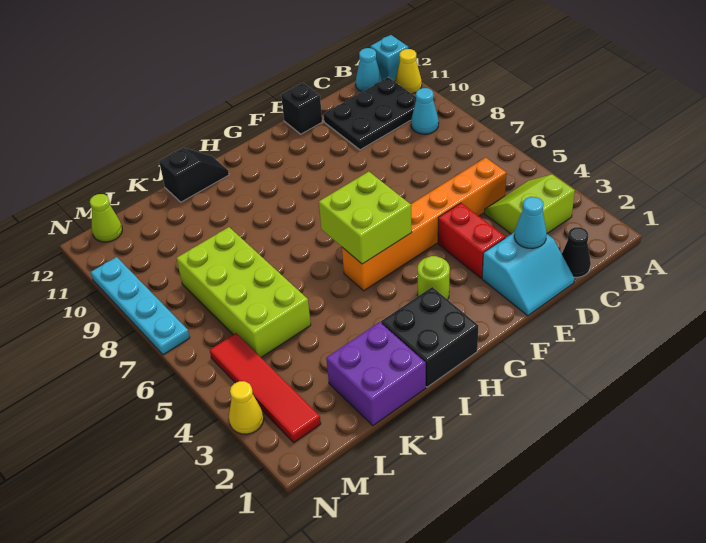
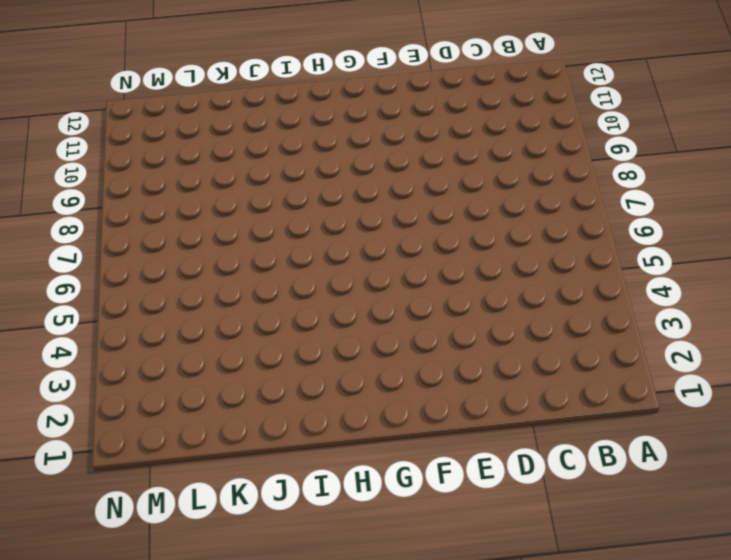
none -> yellow 1x1 cone [395,49,422,94]
none -> cyan 1x1 brick [371,35,408,81]
none -> lime 2x2 slope [484,174,575,234]

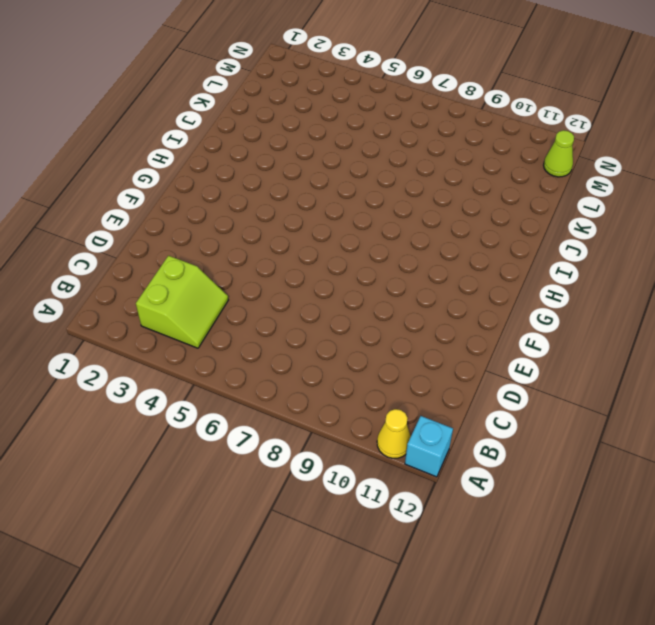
none -> cyan 1x1 cone [411,88,439,134]
none -> black 2x3 plate [324,77,416,150]
none -> cyan 1x1 cone [356,48,382,92]

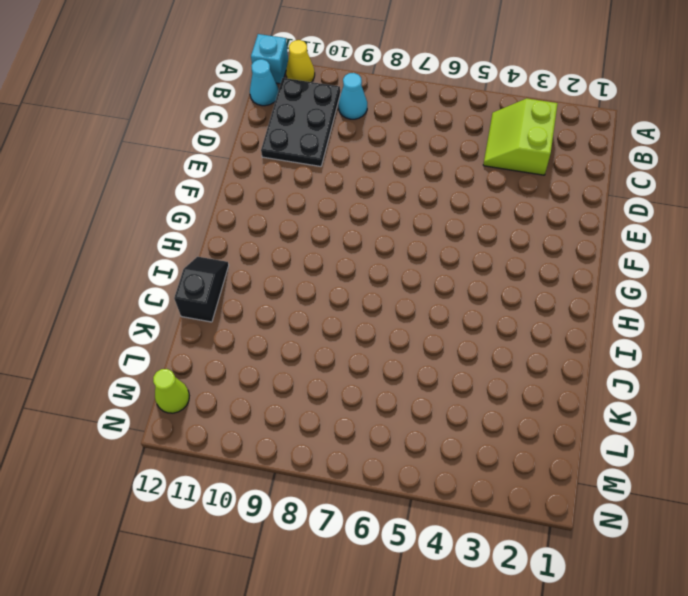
none -> black 1x1 cone [562,227,591,278]
none -> orange 1x6 brick [342,157,506,291]
none -> cyan 2x2 slope [482,232,574,316]

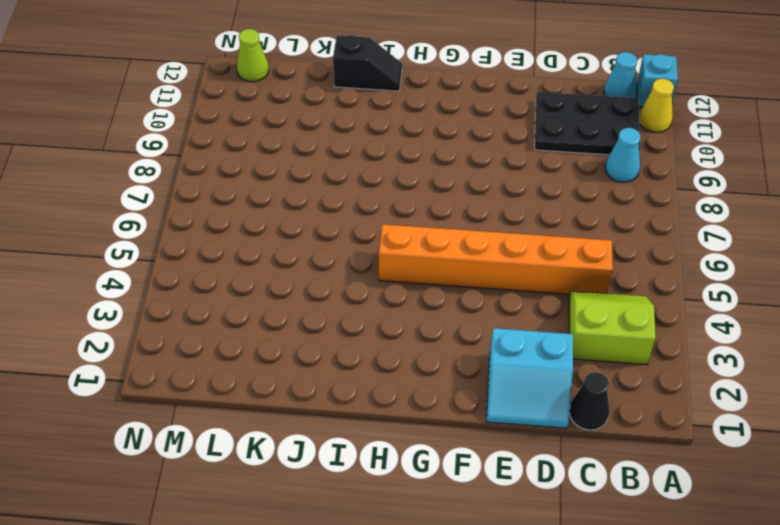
none -> red 1x2 brick [438,203,505,278]
none -> black 1x1 brick [281,83,322,134]
none -> lime 1x1 round brick [417,256,450,300]

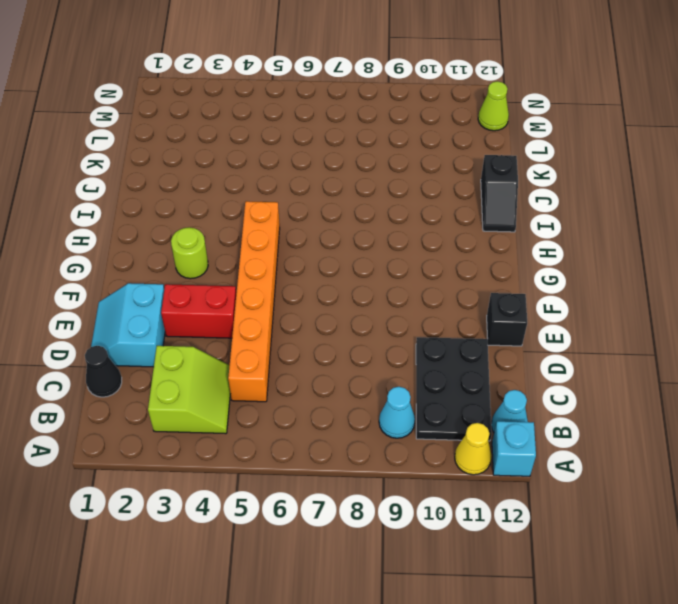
none -> black 2x2 brick [381,287,478,387]
none -> purple 2x2 brick [326,322,426,426]
none -> lime 2x4 brick [177,227,311,357]

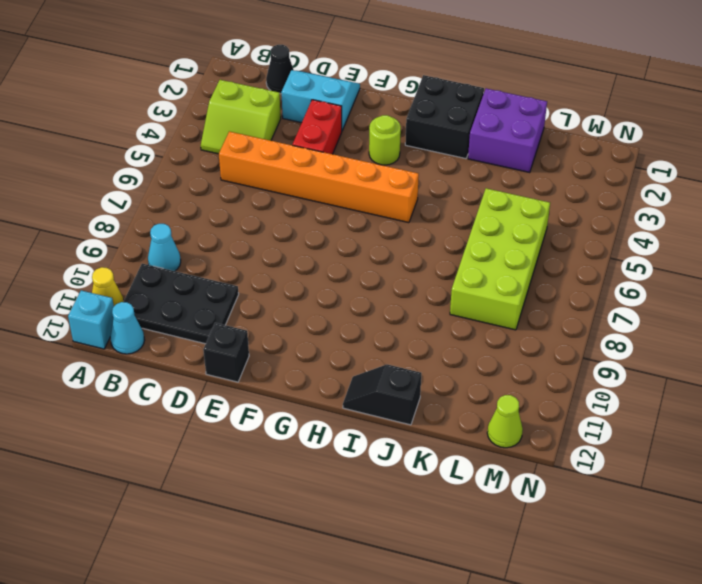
none -> red 1x4 tile [210,333,321,443]
none -> yellow 1x1 cone [229,381,264,434]
none -> cyan 1x4 plate [91,257,190,355]

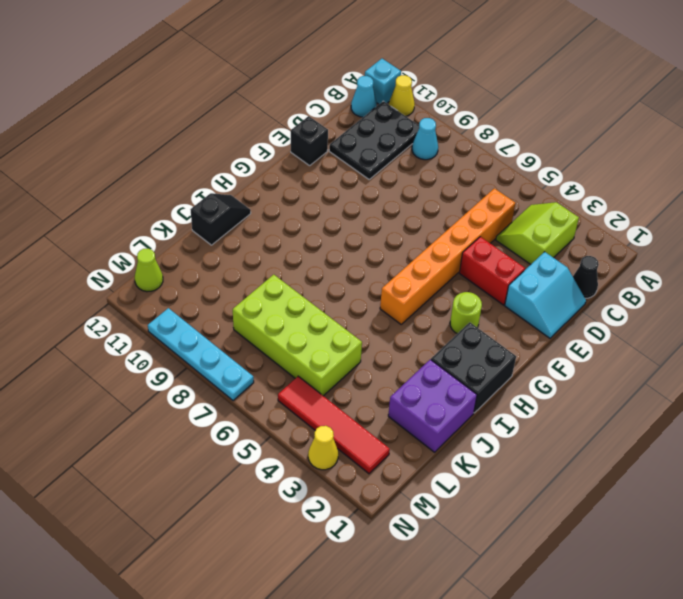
none -> cyan 1x1 cone [514,197,547,249]
none -> lime 2x2 brick [319,172,412,264]

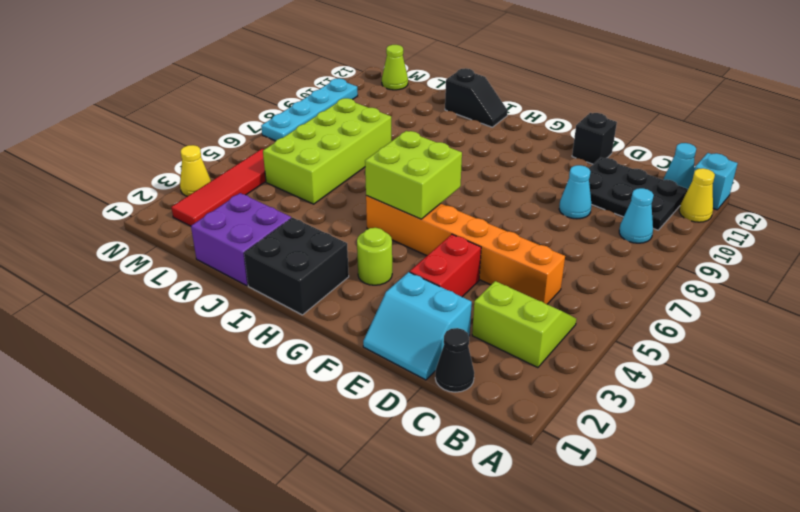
cyan 1x1 cone [559,165,592,219] -> cyan 1x1 cone moved to [514,197,547,249]

